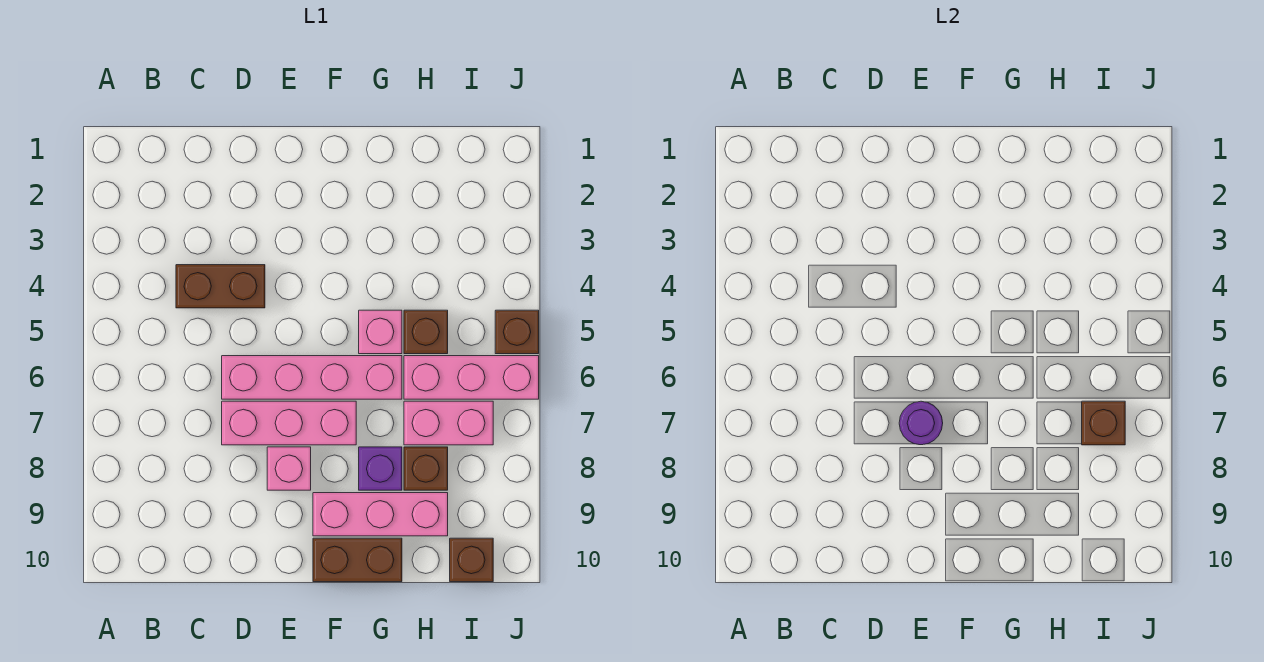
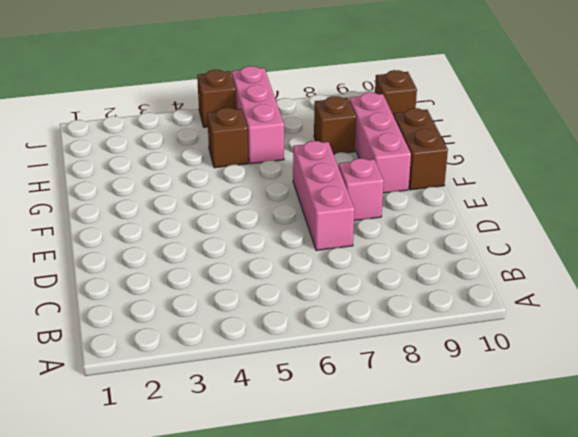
none -> brown 1x2 brick [176,265,265,308]
none -> pink 1x4 brick [222,356,402,399]
none -> pink 1x1 brick [359,310,402,354]

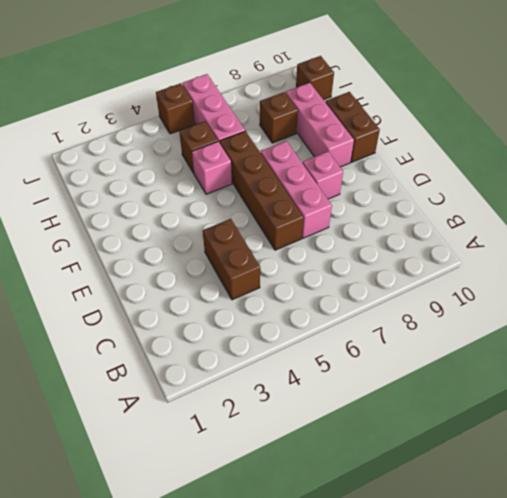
brown 1x4 brick [220,131,304,250] -> pink 1x4 brick [222,356,402,399]
none -> purple 1x1 brick [359,447,402,490]
none -> pink 1x2 brick [404,401,493,445]
none -> purple 1x1 round brick [899,401,943,445]

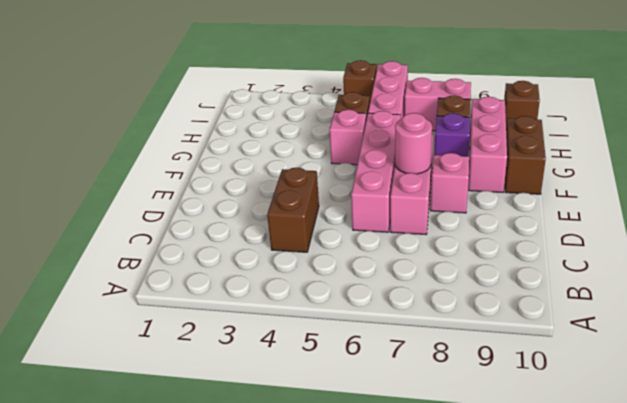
pink 1x1 round brick [395,113,432,174] -> purple 1x1 round brick [899,401,943,445]
pink 1x2 brick [405,78,471,131] -> pink 1x2 brick turned to [404,401,493,445]
none -> brown 1x1 brick [1082,401,1125,445]

